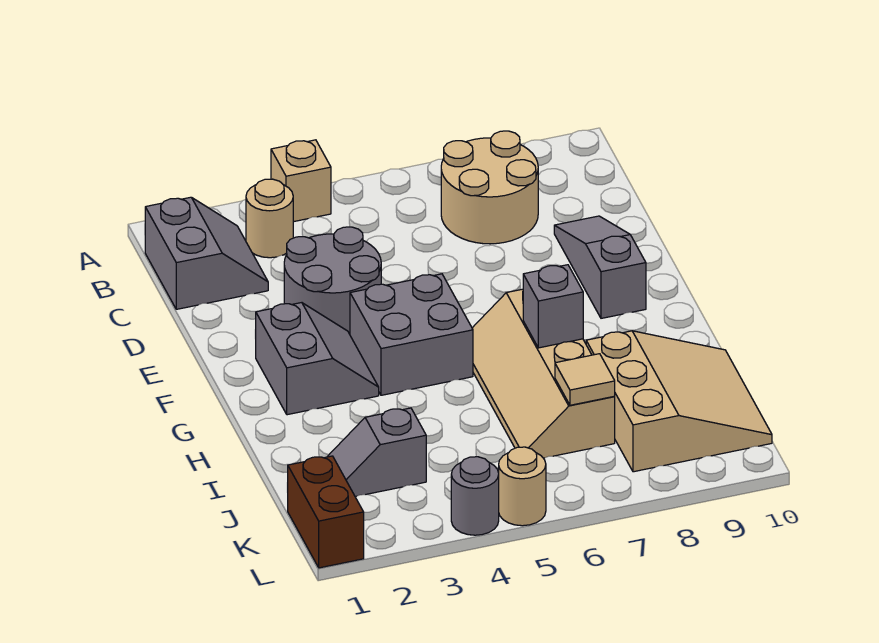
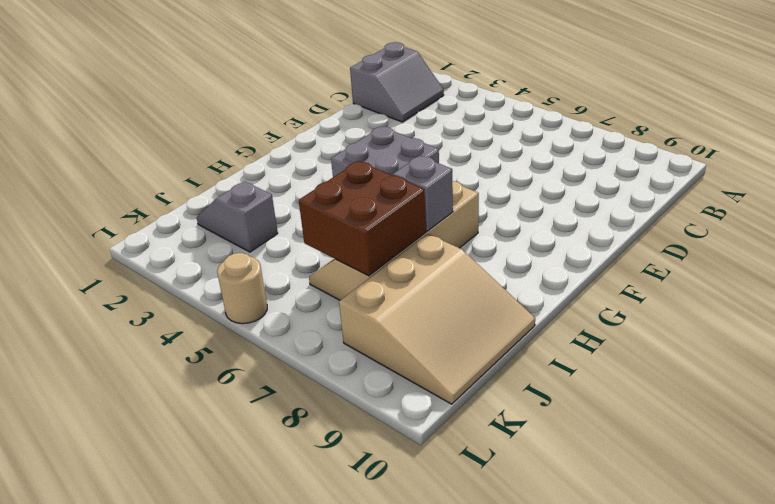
brown 2x2 brick [299,161,426,276] -> tan 1x1 tile [555,354,615,405]
none -> tan 1x1 brick [271,140,331,222]
none -> tan 1x1 round brick [246,179,293,258]
none -> tan 2x2 round brick [441,131,538,244]

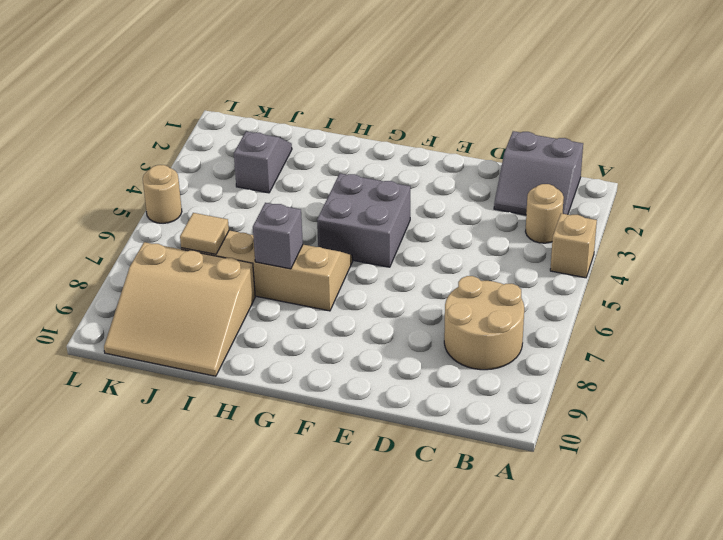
none -> grey 2x2 round brick [284,227,381,334]
none -> grey 1x3 slope [554,216,646,318]
none -> grey 2x2 slope [256,303,379,415]

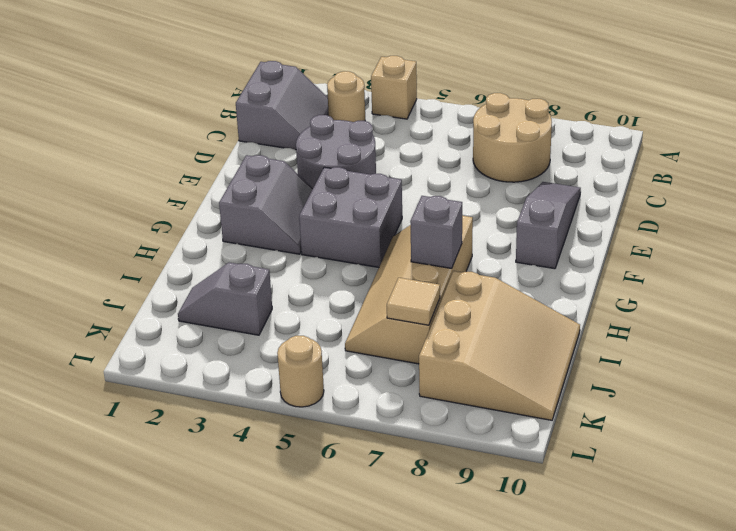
none -> brown 1x2 brick [287,456,364,568]
none -> grey 1x1 round brick [451,457,499,535]

